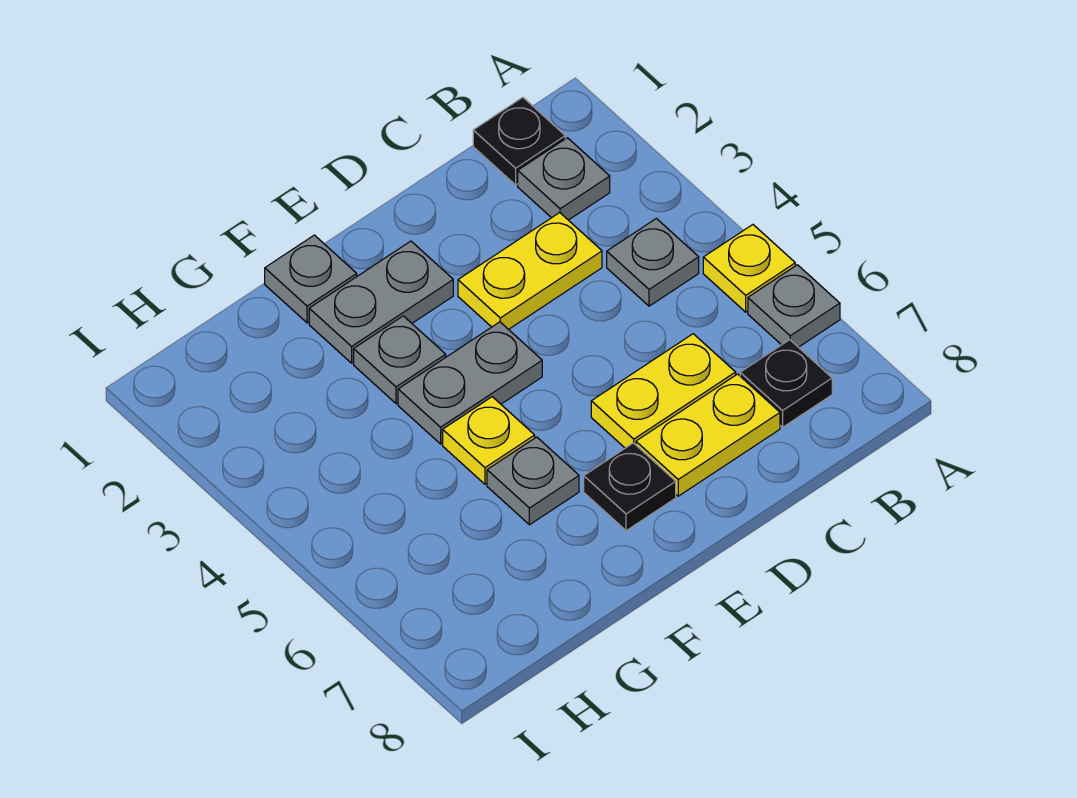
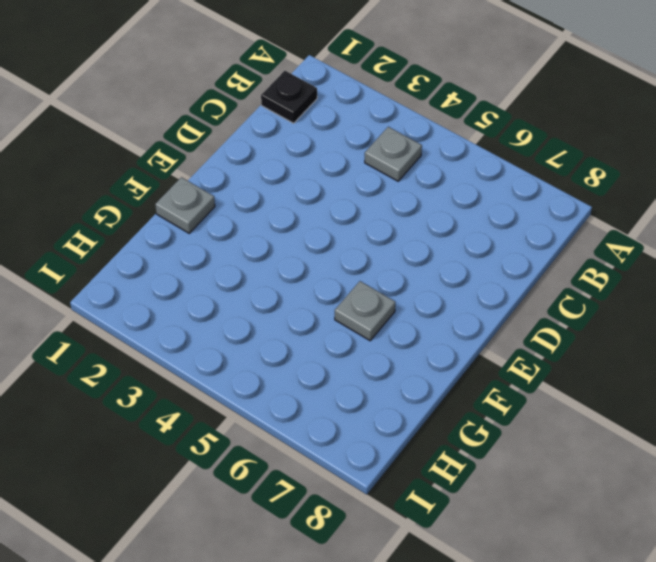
none -> yellow 1x1 plate [703,225,795,312]
none -> grey 1x1 plate [748,265,840,347]
none -> grey 1x1 plate [518,138,610,220]

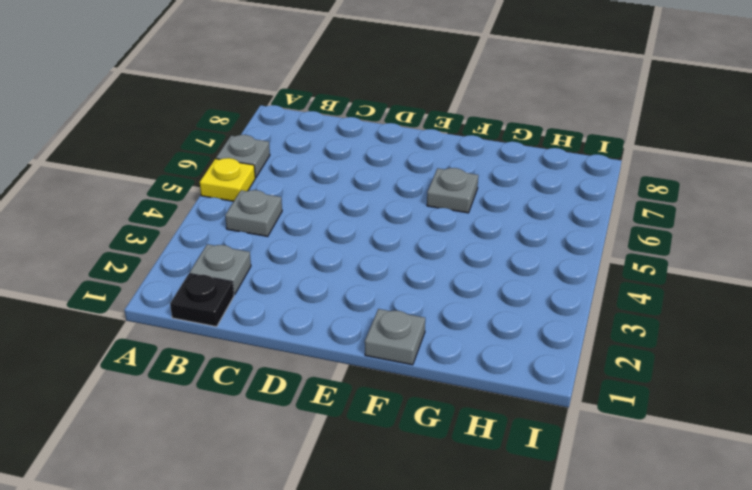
none -> black 1x1 plate [740,340,832,427]
none -> yellow 1x2 plate [458,213,602,329]
none -> yellow 1x2 plate [591,334,736,448]

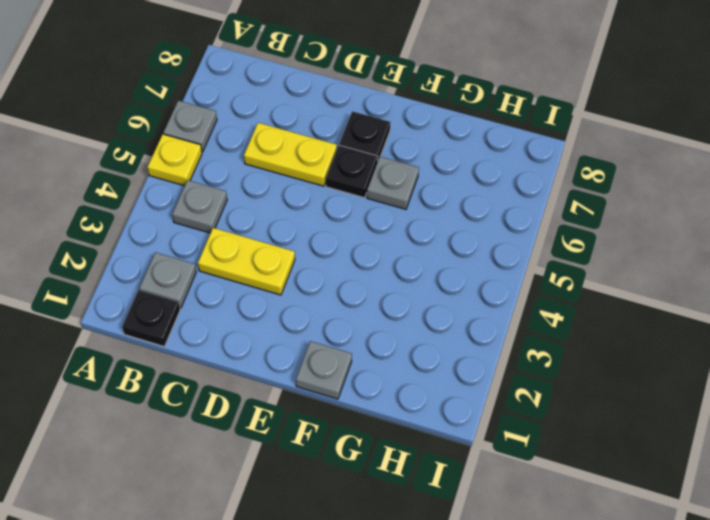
black 1x1 plate [326,145,378,198] -> black 1x1 plate moved to [740,340,832,427]
none -> yellow 1x2 plate [636,374,780,496]
none -> grey 1x2 plate [309,241,453,363]
none -> grey 1x2 plate [398,322,542,444]

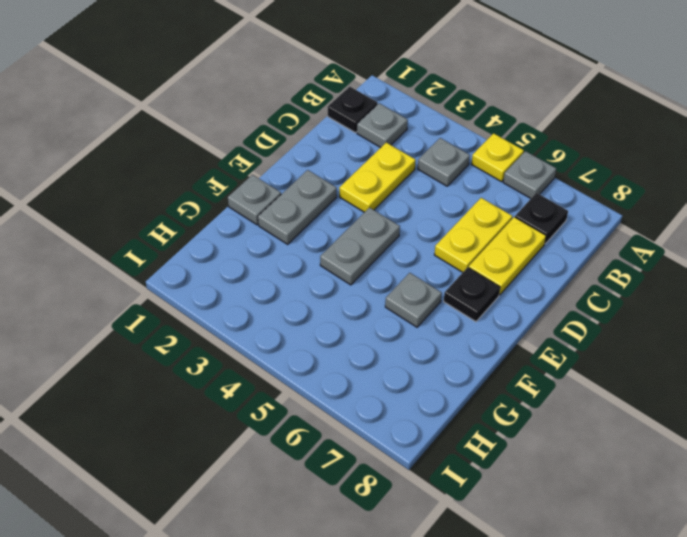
none -> grey 1x1 plate [354,316,446,404]
none -> yellow 1x1 plate [443,397,535,484]

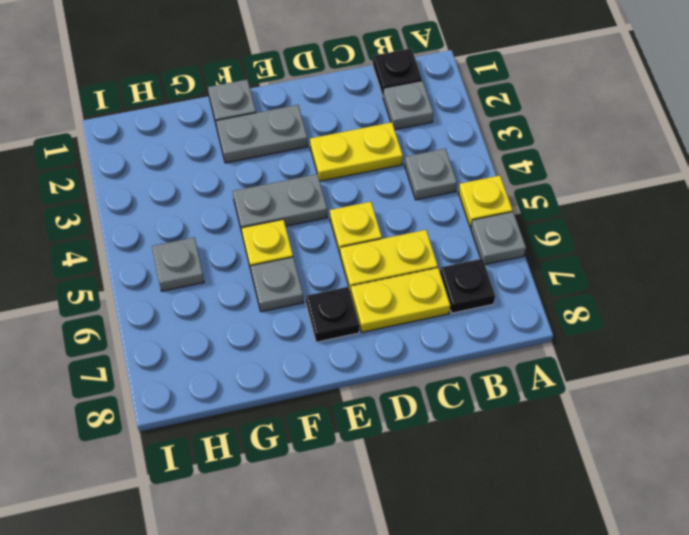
yellow 1x1 plate [330,202,382,253] -> none
grey 1x1 plate [152,237,204,291] -> grey 1x1 plate moved to [354,316,446,404]

